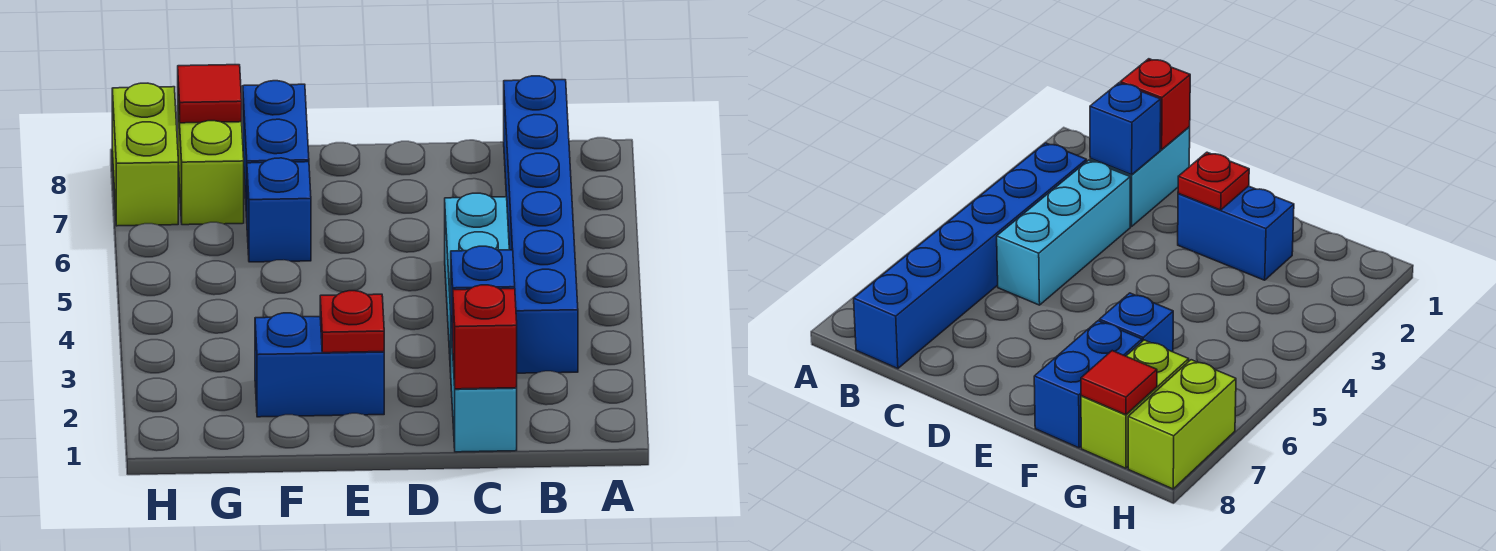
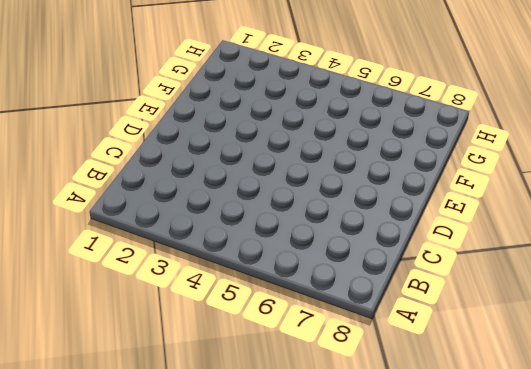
none -> blue 1x6 brick [504,76,578,373]
none -> cyan 1x2 brick [451,329,517,452]
none -> cyan 1x3 brick [445,193,509,372]

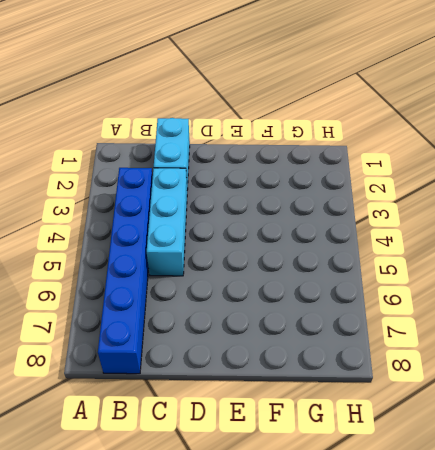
none -> blue 1x2 brick [255,313,384,417]
none -> blue 1x1 brick [247,158,311,262]
none -> blue 1x2 brick [243,81,309,217]

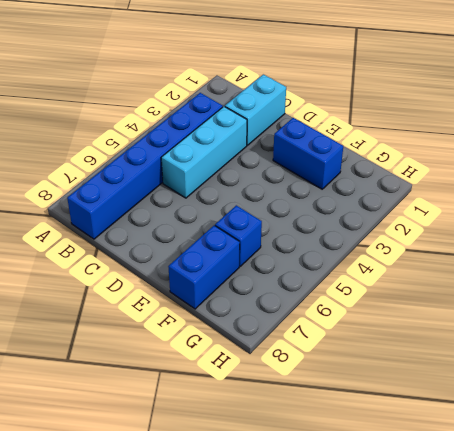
none -> lime 1x2 brick [178,103,244,225]
none -> lime 1x2 brick [112,83,178,226]
none -> red 1x1 brick [452,285,517,389]

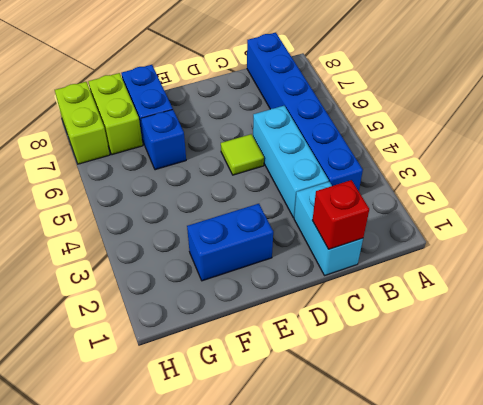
lime 1x1 tile [221,134,264,175] -> none
none -> blue 1x1 brick [451,246,515,347]
none -> red 1x1 plate [320,291,384,353]
none -> red 1x1 tile [178,65,242,123]

